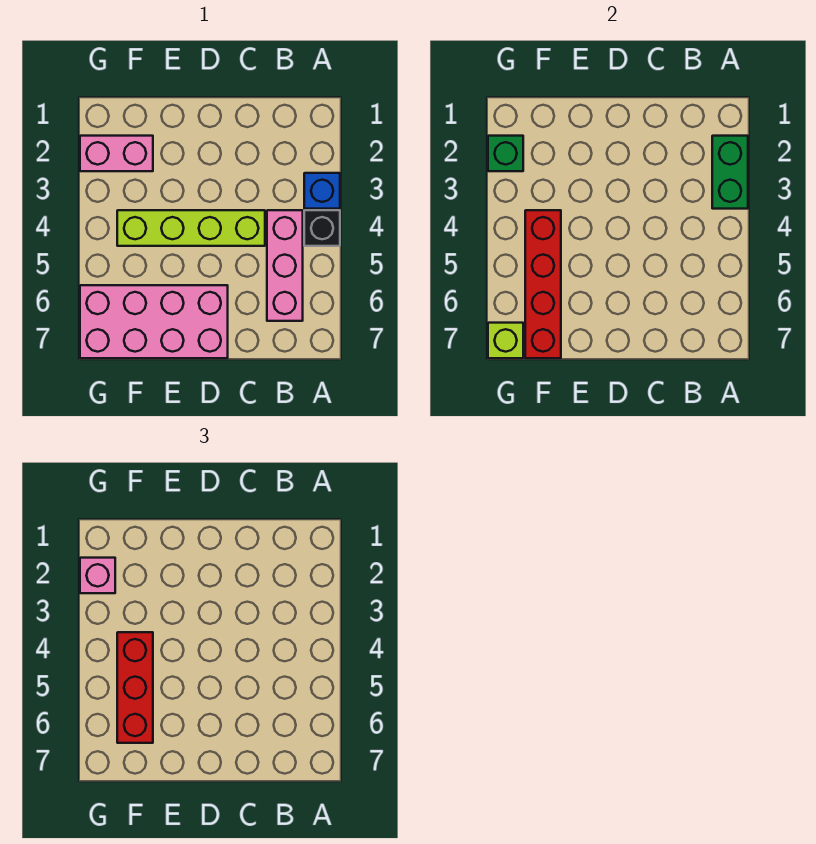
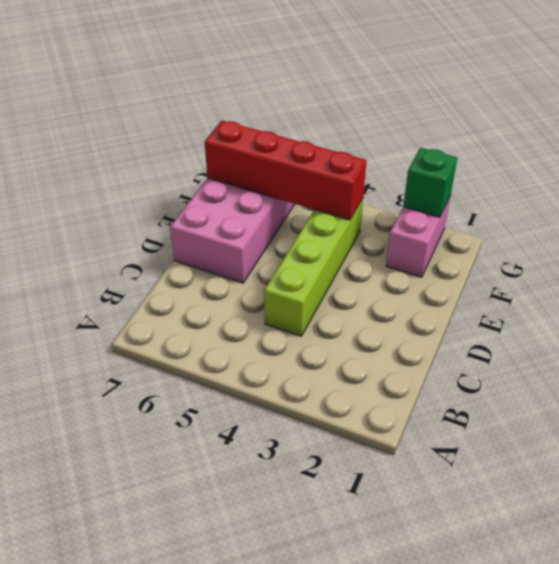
none -> blue 1x1 brick [304,173,340,209]
none -> black 1x1 brick [304,210,340,246]
none -> pink 1x3 brick [267,210,303,321]

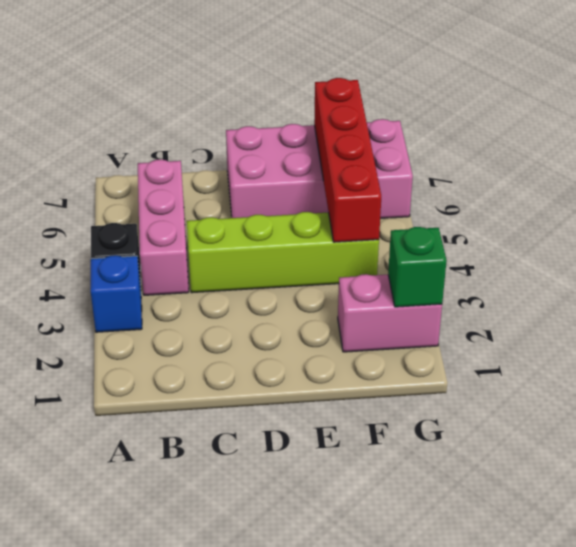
none -> green 1x2 brick [712,136,748,209]
none -> lime 1x1 brick [488,323,523,358]
none -> red 1x3 brick [117,632,153,743]

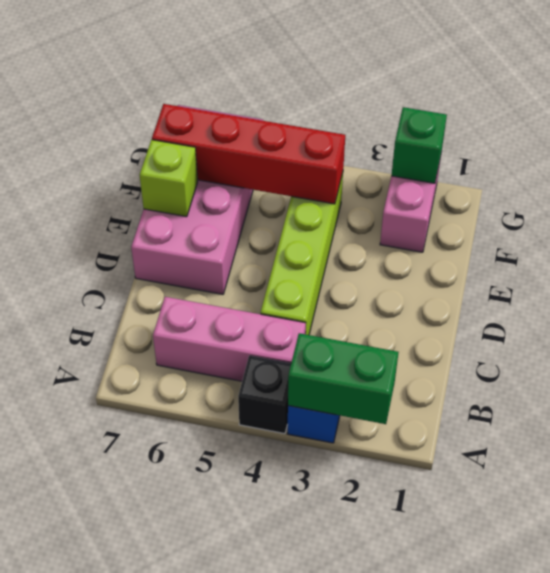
lime 1x1 brick [140,140,198,217] -> lime 1x1 brick moved to [488,323,523,358]
none -> red 1x3 brick [117,632,153,743]
none -> pink 1x1 brick [80,558,115,593]

